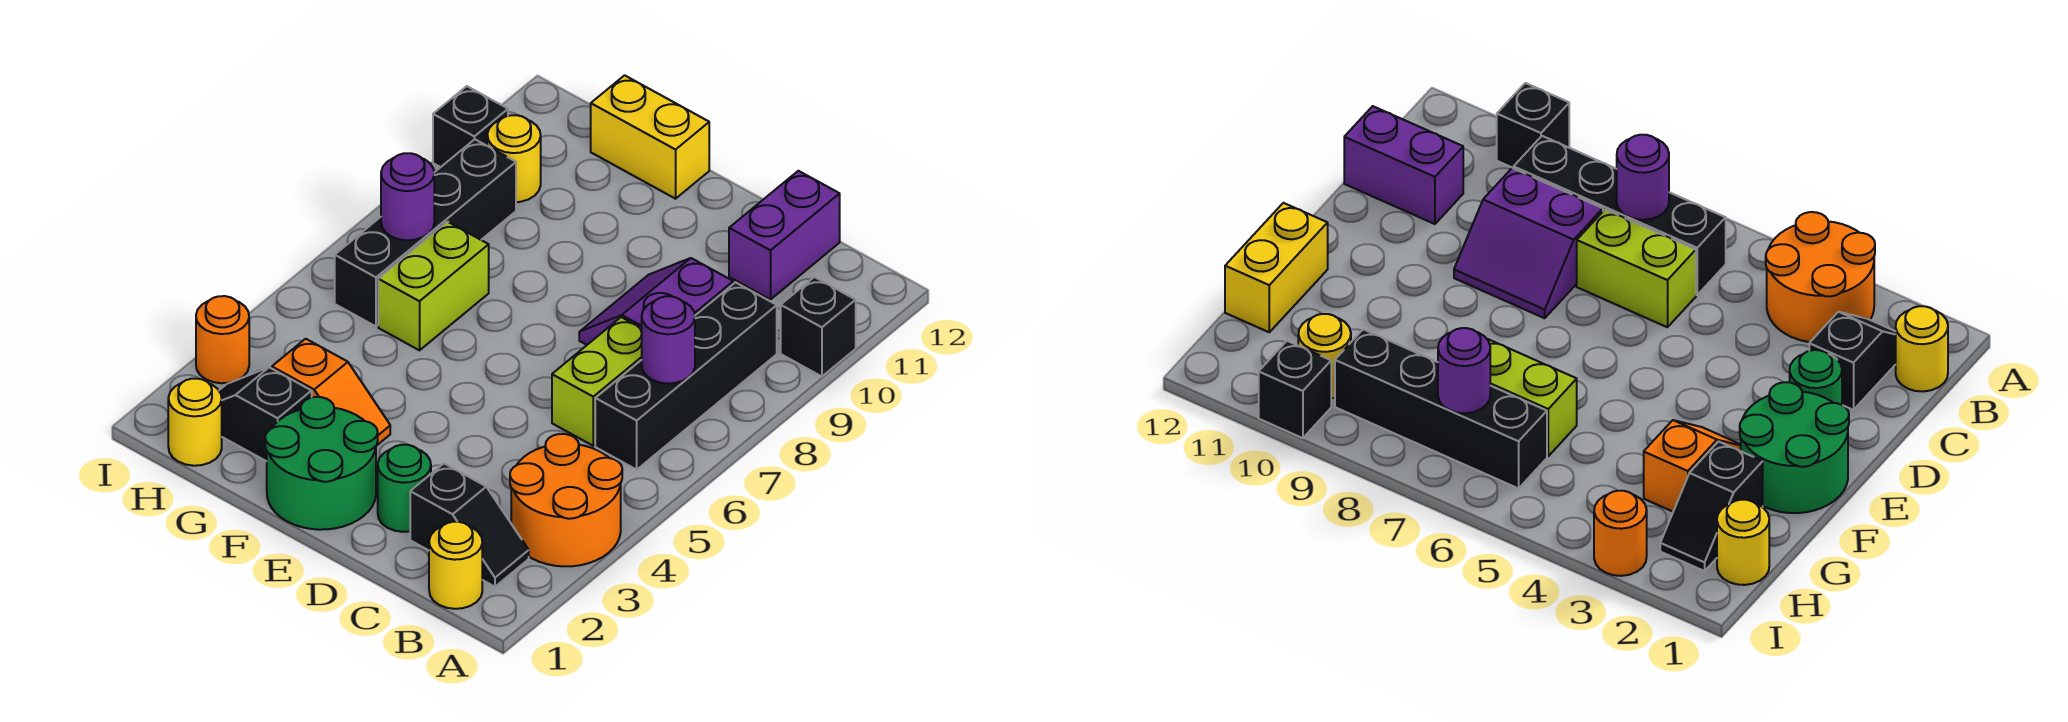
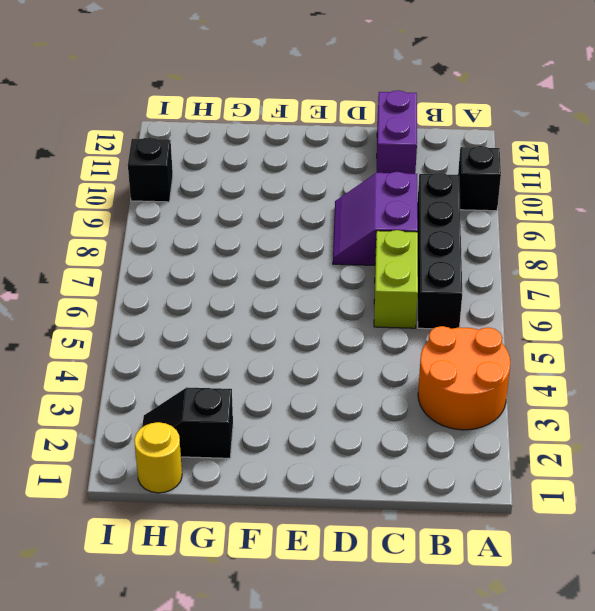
none -> yellow 1x1 round brick [429,522,482,609]
none -> black 1x2 slope [410,464,529,587]
none -> green 1x1 round brick [378,445,431,532]

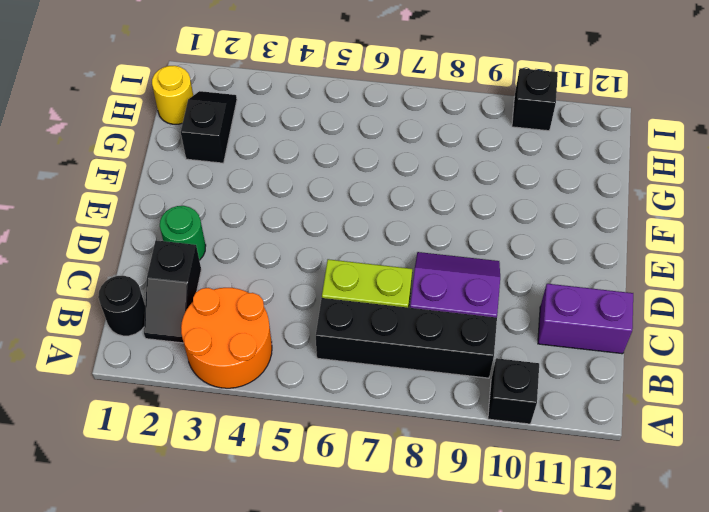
black 1x1 round brick [98,276,145,336] -> yellow 1x1 round brick [429,522,482,609]
none -> green 2x2 round brick [265,397,378,530]
none -> orange 1x2 slope [272,339,390,446]
none -> yellow 1x2 brick [591,75,709,199]

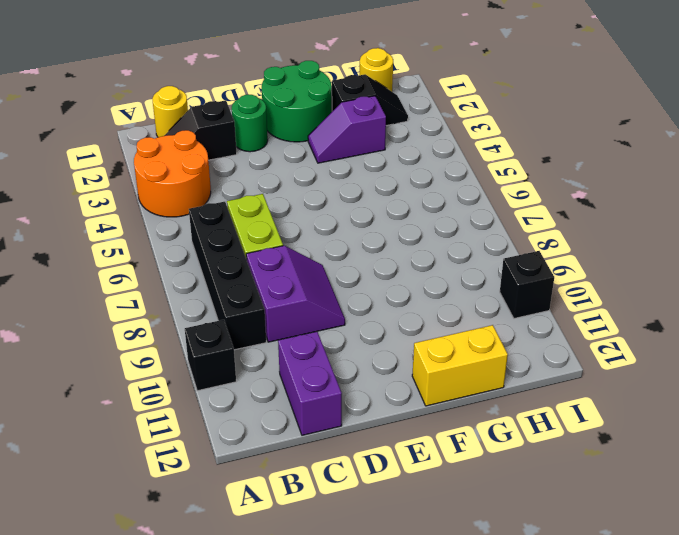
purple 1x2 slope [308,96,386,163] -> orange 1x2 slope [272,339,390,446]
none -> lime 1x2 brick [378,222,489,350]
none -> black 1x4 brick [335,139,516,326]
none -> yellow 1x1 round brick [487,115,541,202]

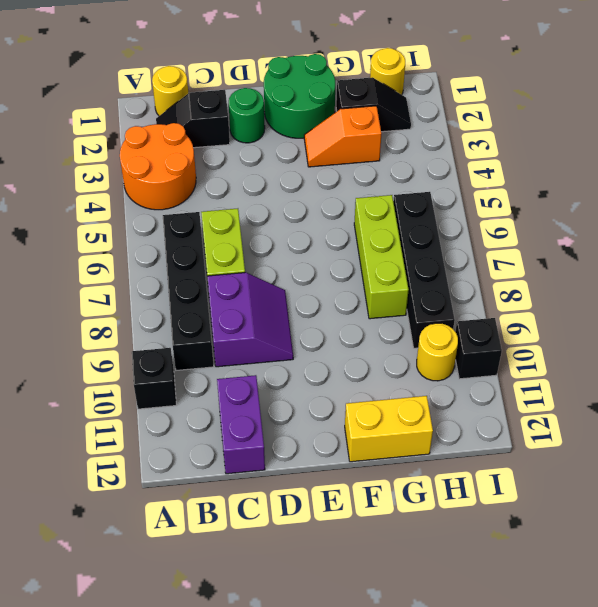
lime 1x3 brick [354,195,409,319] -> lime 1x2 brick [378,222,489,350]
none -> orange 1x1 round brick [196,296,249,383]
none -> purple 1x1 round brick [642,296,695,384]
none -> purple 1x1 round brick [381,153,434,240]

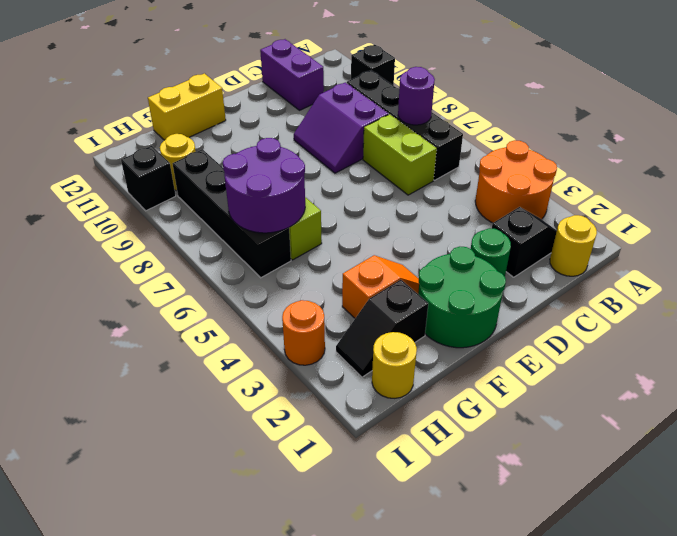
purple 2x2 round brick [223,138,305,233] -> purple 1x1 round brick [381,153,434,240]

